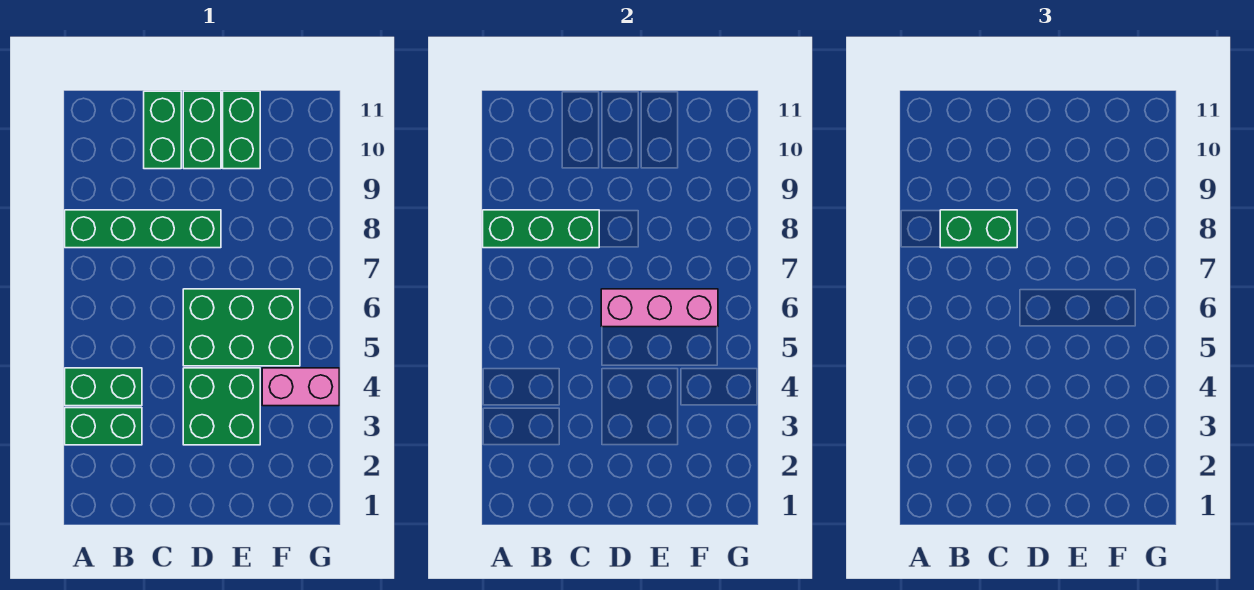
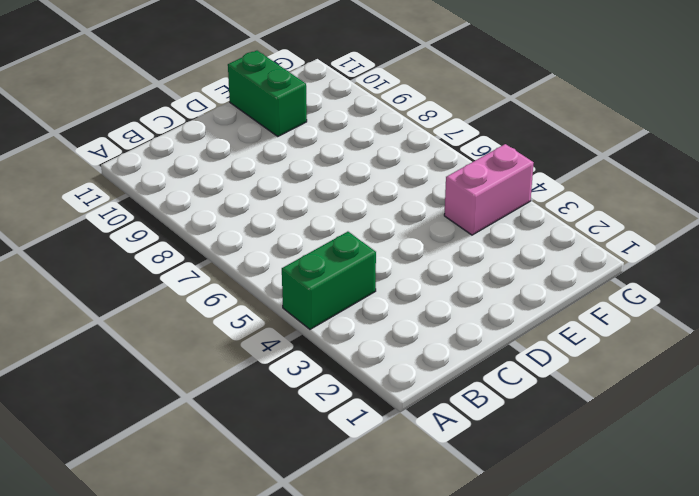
none -> green 1x2 brick [65,408,142,445]
none -> green 1x4 brick [65,210,221,248]
none -> green 1x2 brick [144,91,181,169]

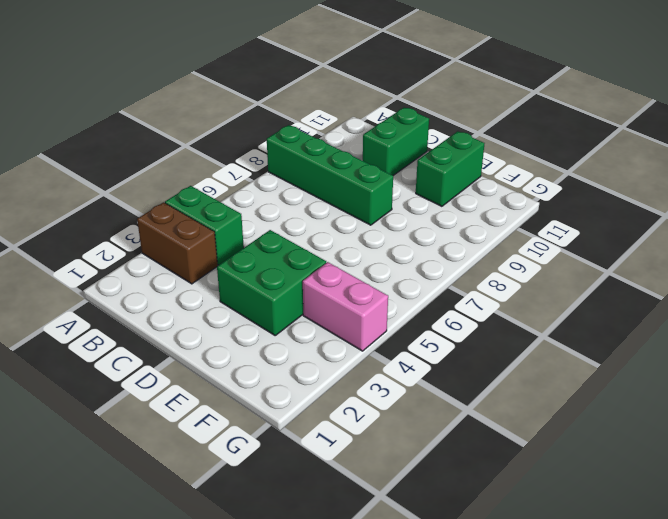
brown 1x2 brick [137,202,218,284] -> green 1x2 brick [65,408,142,445]
none -> green 2x3 brick [183,289,300,366]
none -> green 1x2 brick [183,91,221,169]
none -> green 1x3 brick [483,210,599,248]

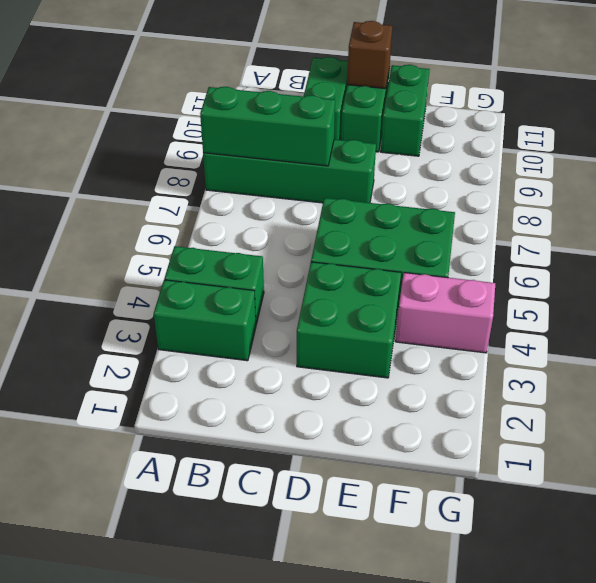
brown 1x1 brick [347,21,392,89] -> none
none -> pink 1x3 brick [601,289,718,327]
none -> green 1x2 brick [940,210,1017,248]

